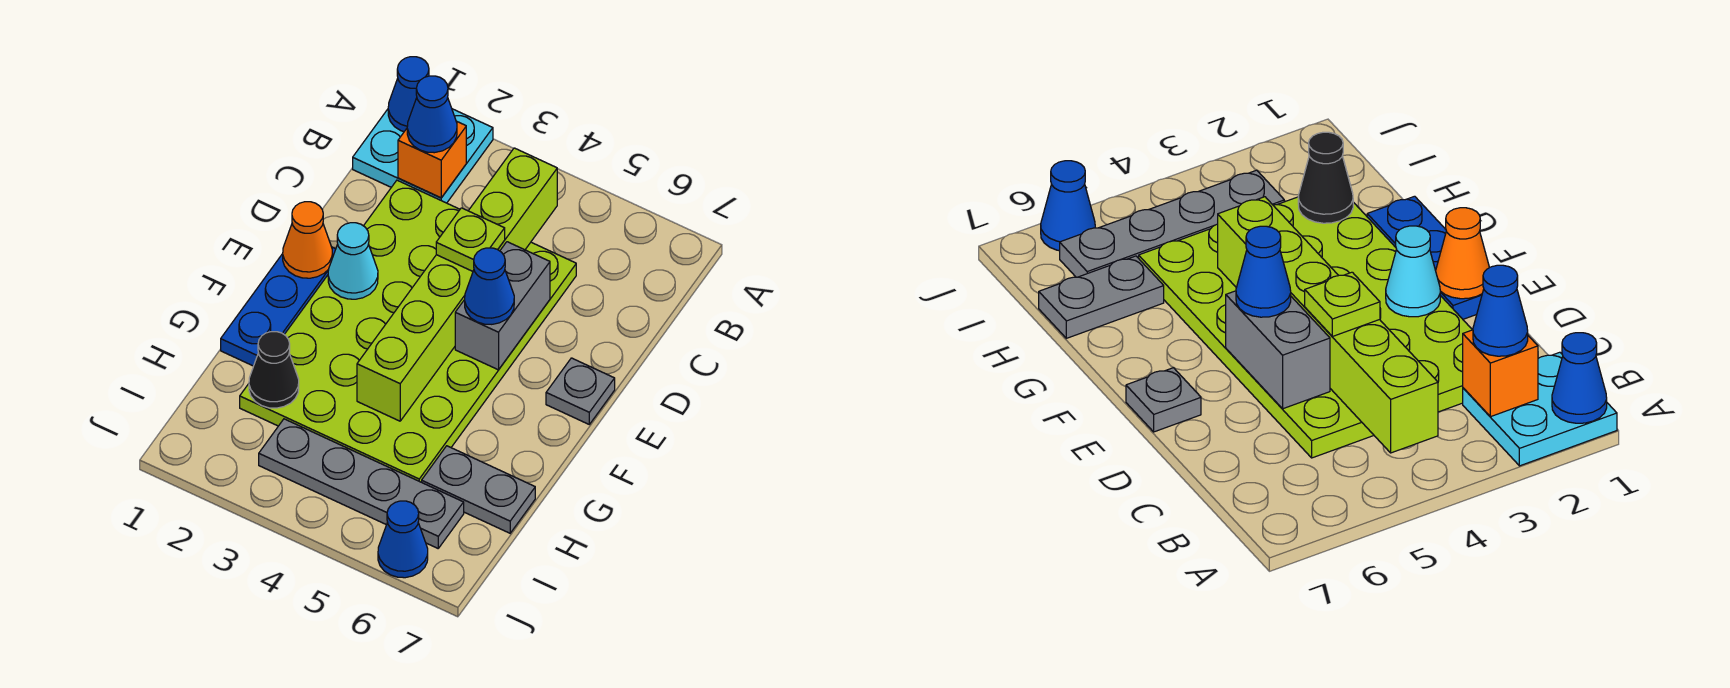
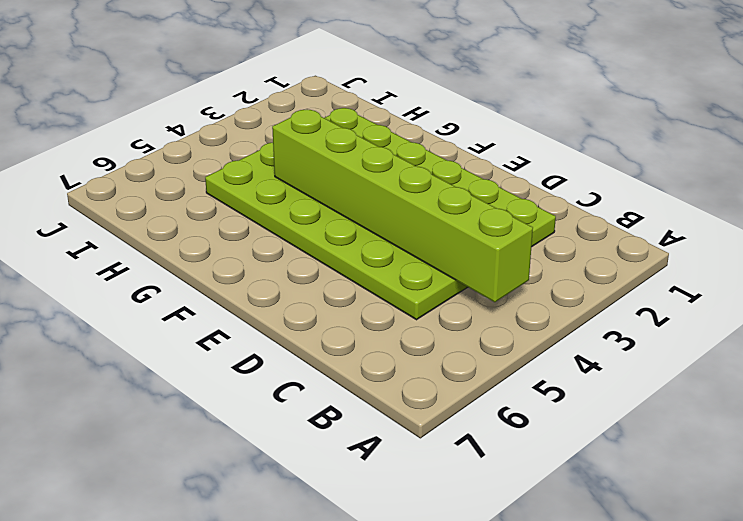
none -> cyan 2x2 plate [353,109,493,203]
none -> blue 1x3 plate [221,247,336,366]
none -> grey 1x1 plate [546,358,615,424]

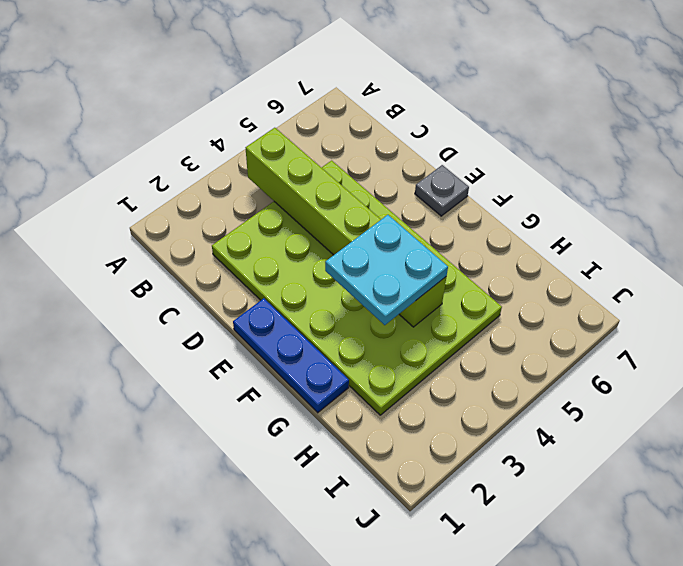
cyan 2x2 plate [325,215,448,325] -> cyan 2x2 plate moved to [353,109,493,203]
none -> grey 1x2 plate [422,446,535,533]
none -> grey 1x4 plate [259,419,464,548]
none -> blue 1x1 cone [378,501,428,578]

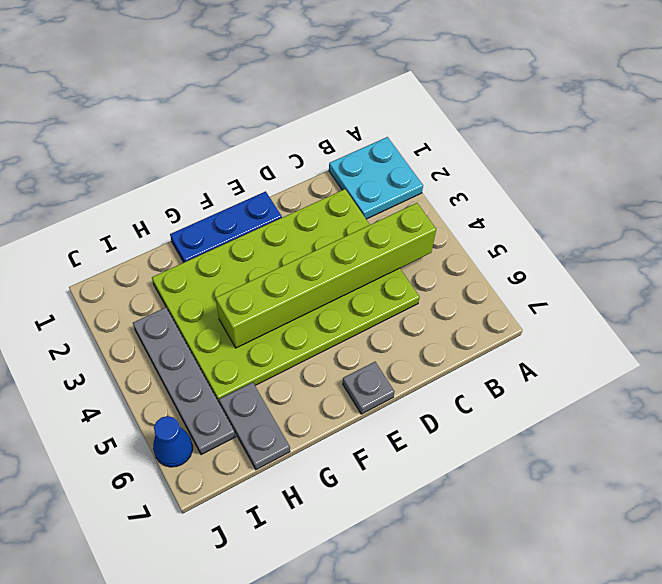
none -> blue 1x1 cone [388,57,429,132]
none -> orange 1x1 brick [398,121,466,198]
none -> grey 1x2 brick [455,242,550,370]

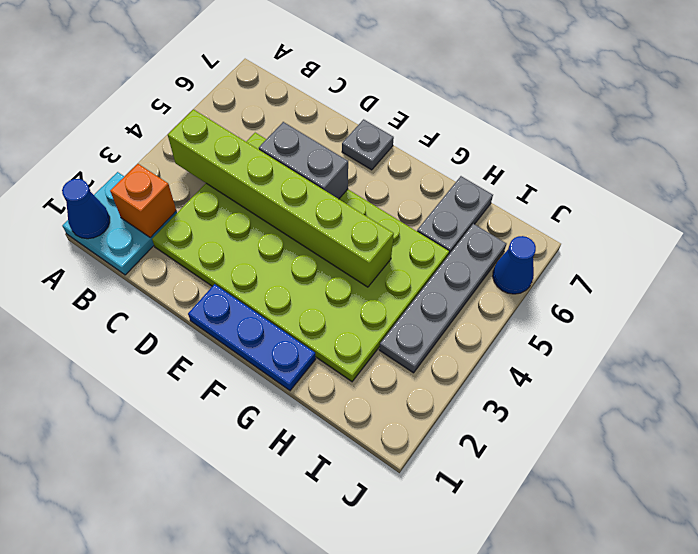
none -> orange 1x1 cone [283,202,332,278]
none -> cyan 1x1 cone [328,223,378,299]
none -> black 1x1 cone [249,332,299,408]

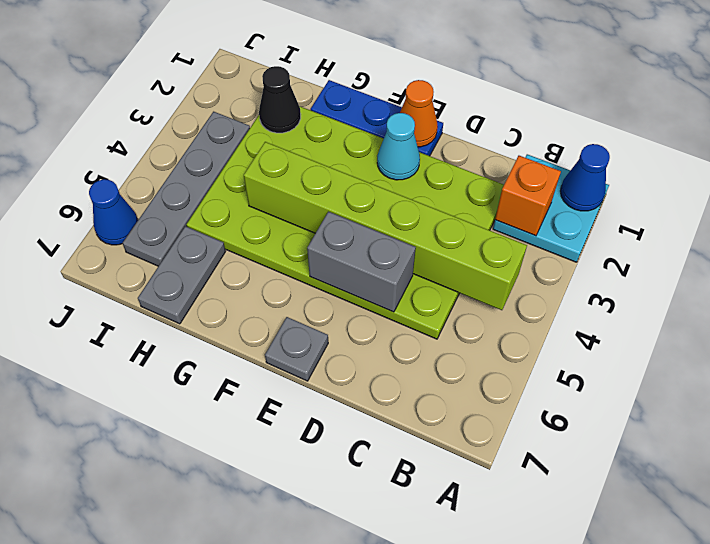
none -> blue 1x1 cone [407,76,457,153]
none -> lime 1x1 plate [436,208,505,271]
none -> blue 1x1 cone [465,248,514,324]

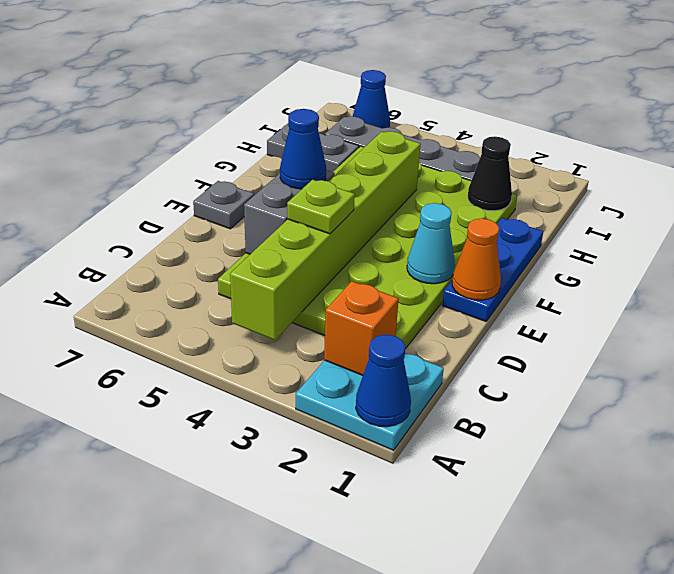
none -> blue 1x1 cone [407,76,457,153]

